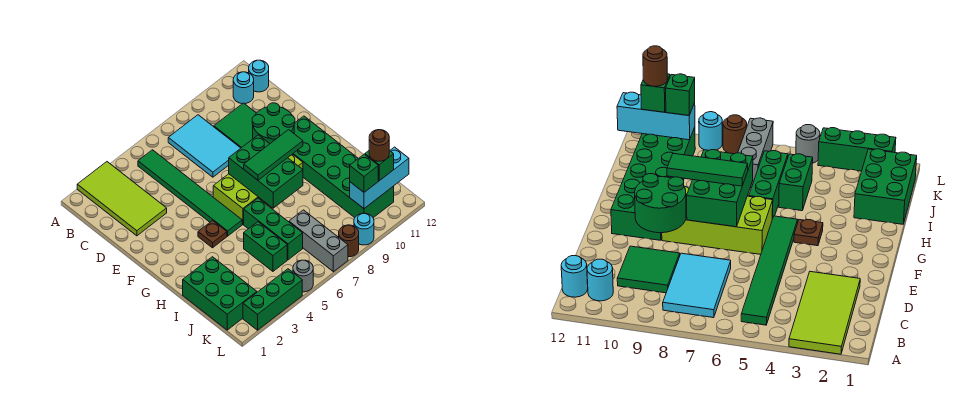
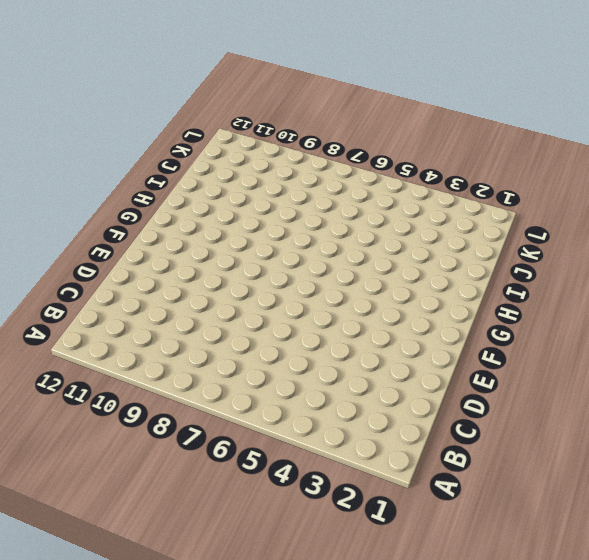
none -> lime 2x4 tile [77,162,167,236]
none -> green 1x6 tile [138,150,242,236]
none -> cyan 2x3 tile [168,115,241,177]

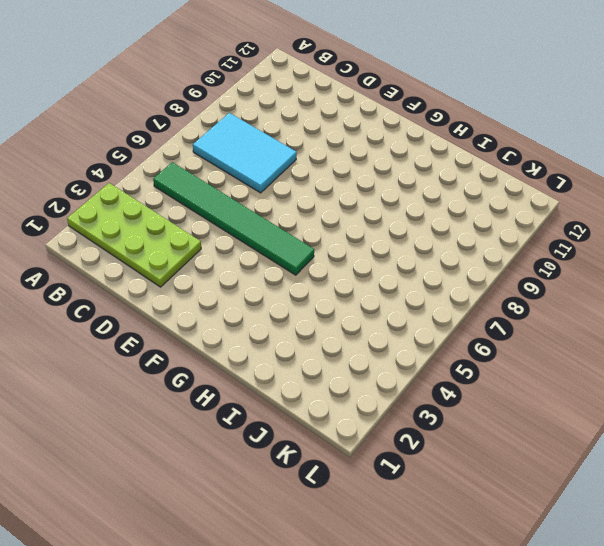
lime 2x4 plate [67,183,201,287] -> lime 2x4 tile [77,162,167,236]
none -> cyan 1x1 round brick [233,72,254,104]
none -> cyan 1x1 round brick [249,60,269,92]
none -> green 2x2 tile [214,103,256,148]

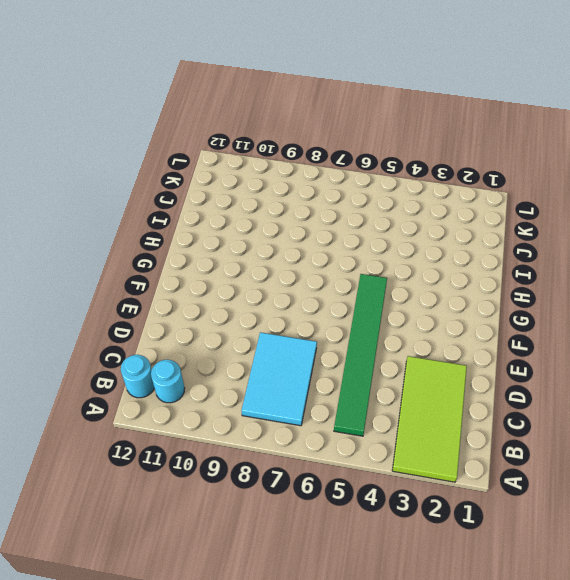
none -> green 2x2 tile [214,103,256,148]
none -> lime 2x4 brick [213,154,303,224]
none -> green 2x6 brick [293,116,394,218]

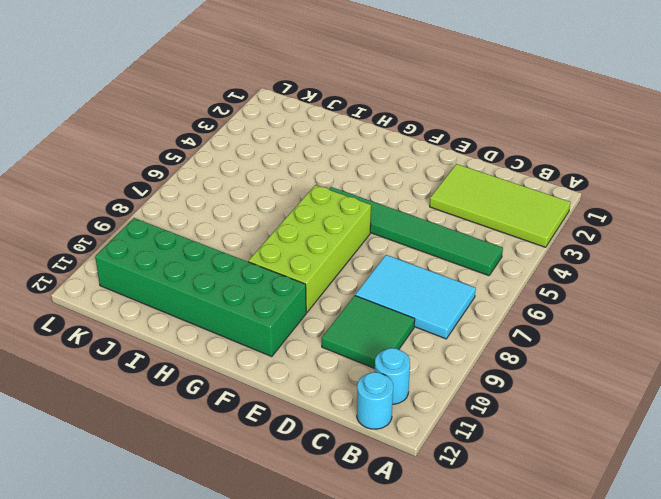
none -> brown 1x1 plate [198,221,227,248]
none -> green 1x3 brick [244,198,303,260]
none -> green 2x3 brick [183,257,257,330]

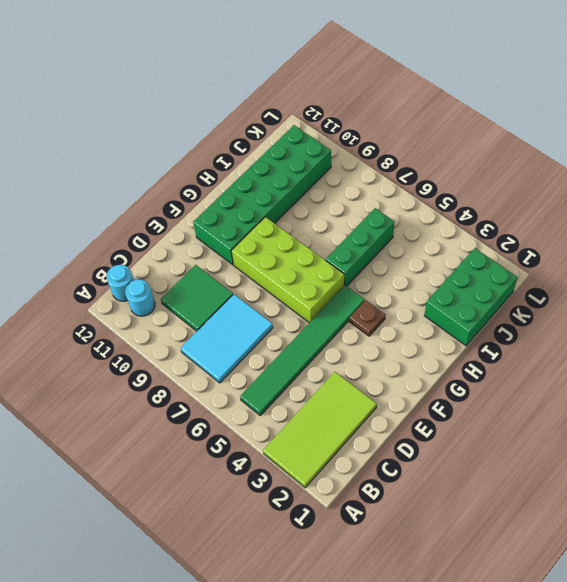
none -> green 1x2 brick [244,222,287,271]
none -> grey 1x3 brick [289,210,348,272]
none -> green 1x3 brick [243,269,302,330]

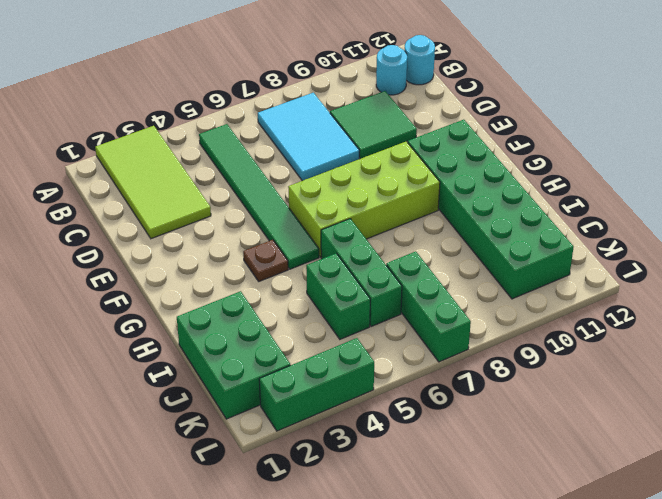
green 1x3 brick [386,251,471,362] -> grey 1x3 brick [289,210,348,272]
none -> grey 1x1 round brick [293,260,313,292]
none -> brown 1x1 round brick [339,225,359,257]
none -> cyan 1x1 round brick [354,213,374,245]

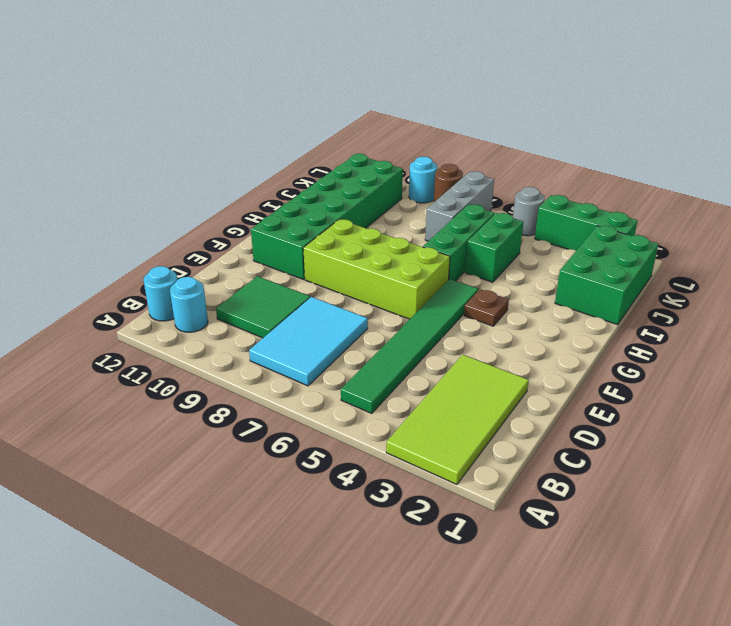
none -> green 2x2 round brick [252,103,295,144]
none -> green 2x3 brick [229,135,303,208]
none -> cyan 1x3 brick [350,147,409,208]

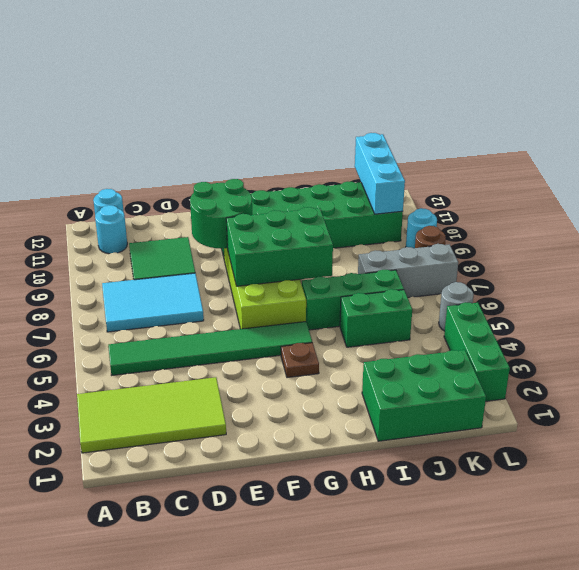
none -> green 1x3 tile [244,130,303,180]
none -> green 1x1 brick [350,154,378,192]
none -> green 1x1 brick [365,150,394,181]

